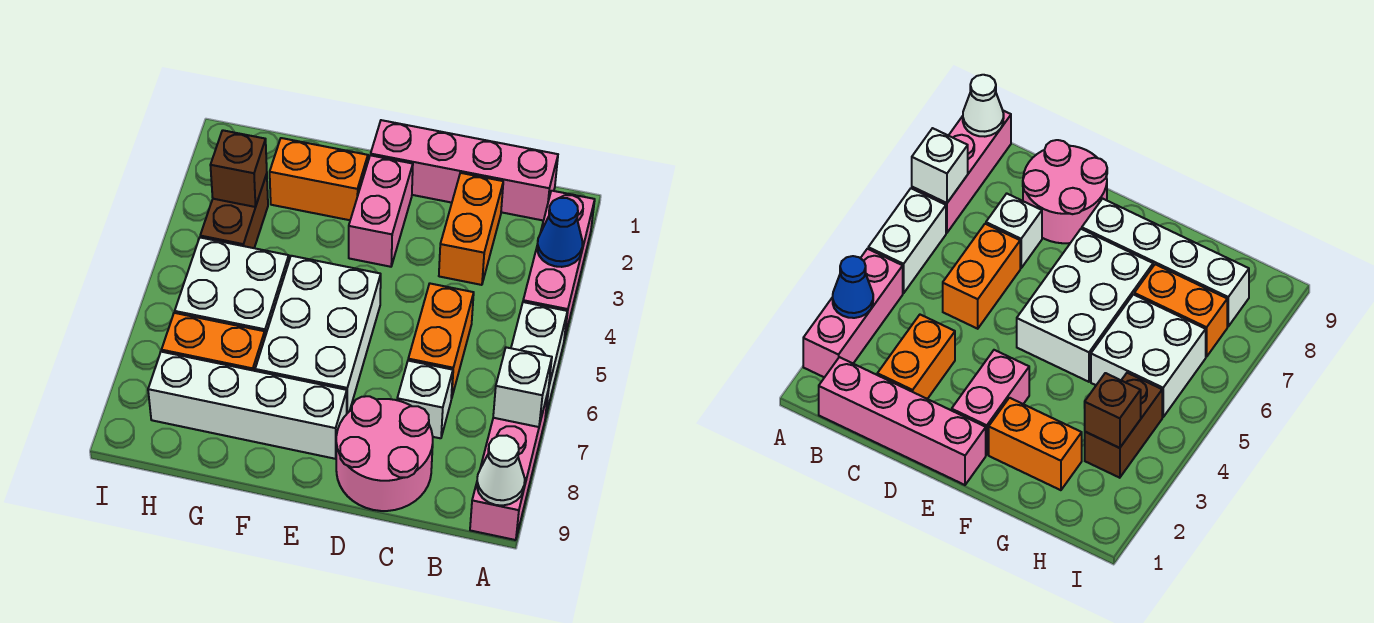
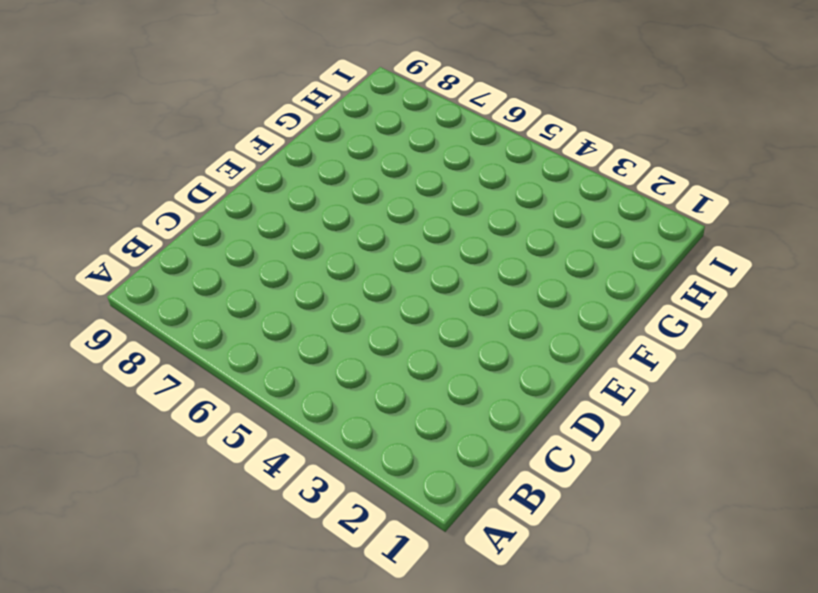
none -> pink 1x3 brick [523,191,595,339]
none -> white 1x2 brick [511,302,567,418]
none -> pink 1x3 brick [470,393,548,540]

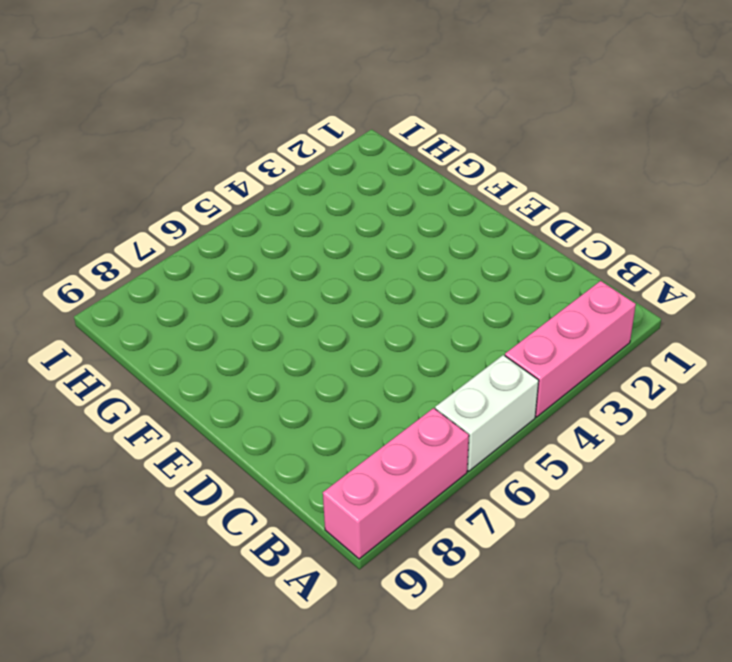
none -> pink 1x4 brick [371,120,558,221]
none -> orange 1x2 brick [439,173,503,285]
none -> orange 1x2 brick [408,284,474,399]

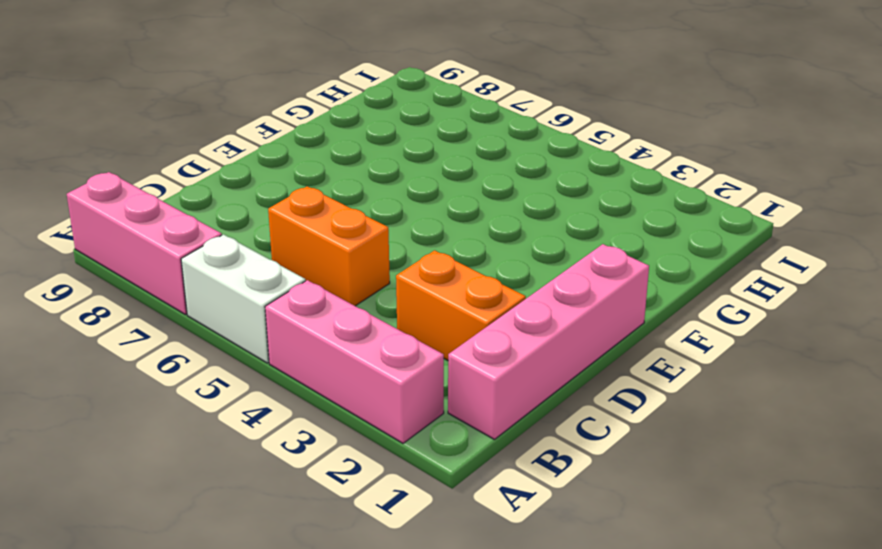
none -> white 1x1 brick [397,361,453,438]
none -> pink 2x2 round brick [336,396,433,511]
none -> pink 1x2 brick [349,155,413,267]

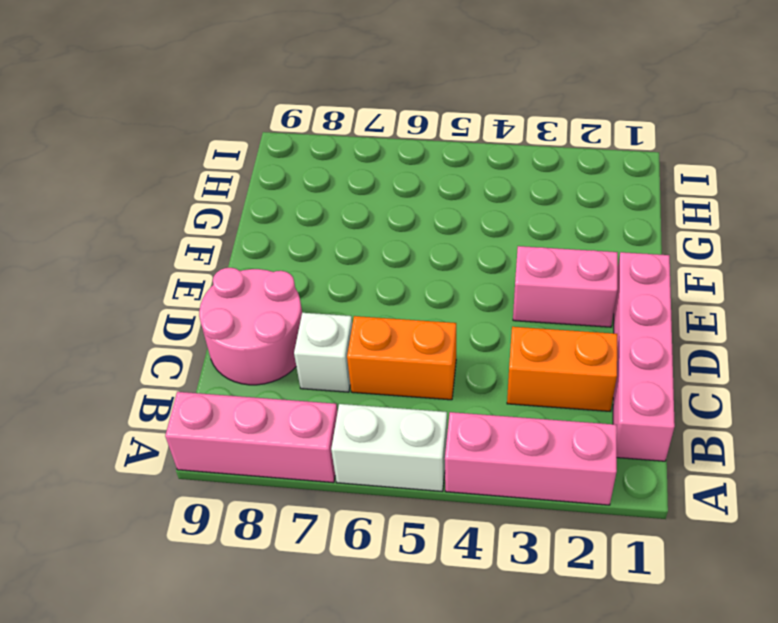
none -> white 2x3 brick [255,256,381,413]
none -> white 1x4 brick [148,352,347,459]
none -> orange 1x2 brick [270,138,368,220]

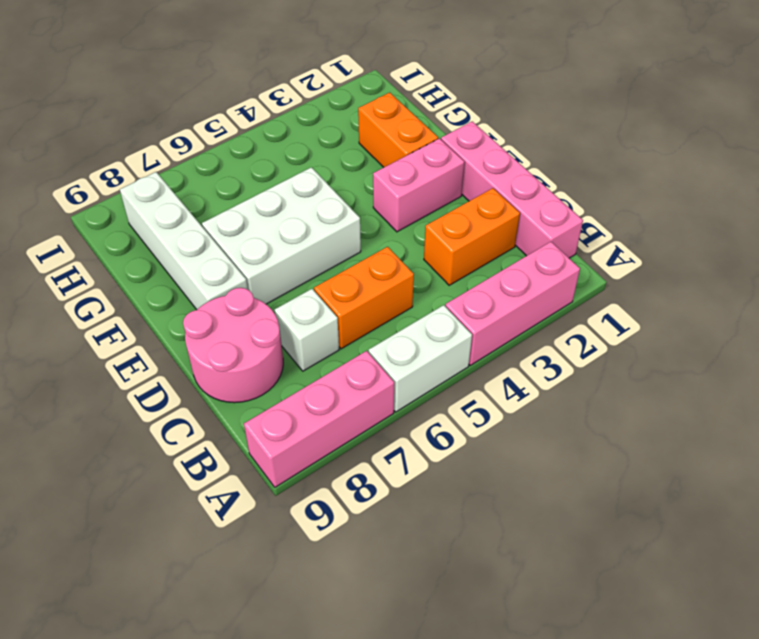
none -> white 2x2 brick [175,238,289,336]
none -> orange 1x2 brick [162,313,265,371]
none -> brown 1x2 brick [200,174,268,248]

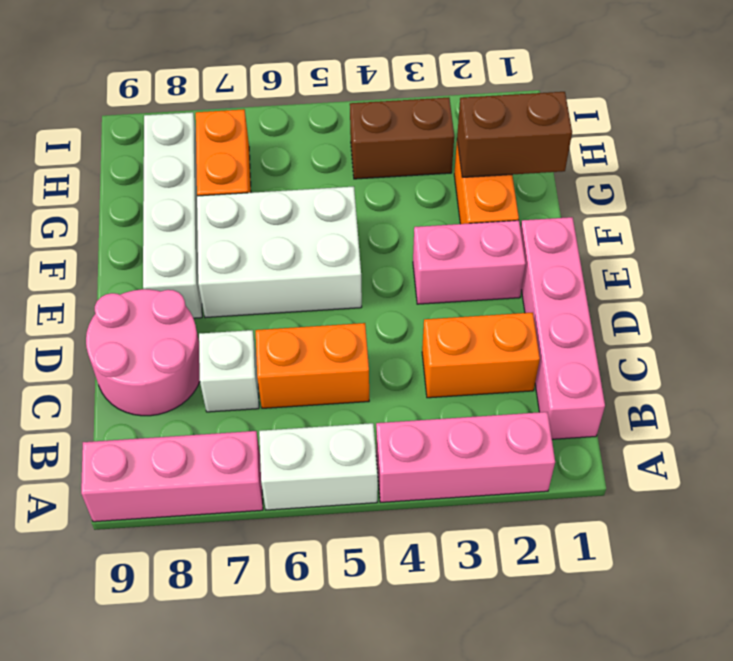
brown 1x2 brick [457,92,572,177] -> none
none -> white 2x2 brick [175,238,289,336]
none -> blue 1x1 cone [537,198,583,267]
none -> white 1x1 brick [493,347,552,427]

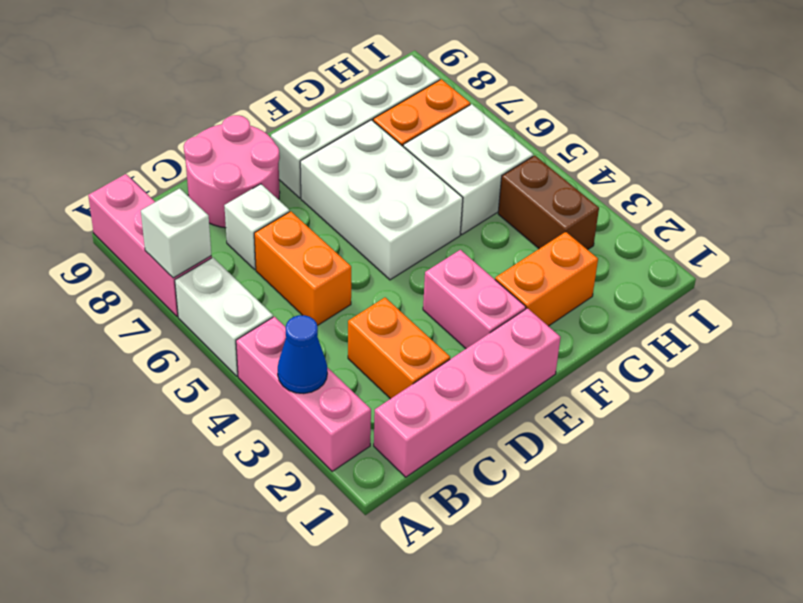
none -> white 1x1 cone [477,435,525,505]
none -> brown 1x1 brick [210,130,267,207]

